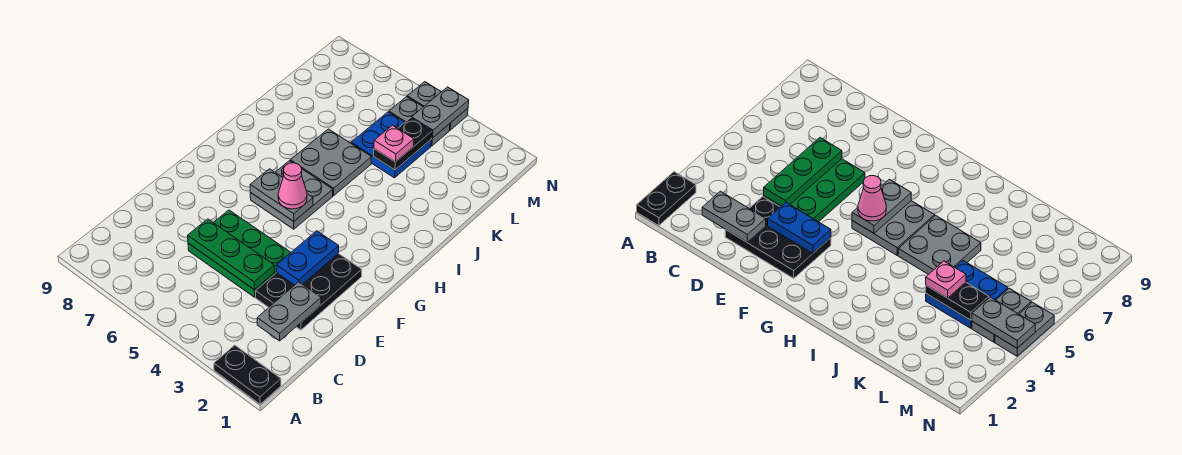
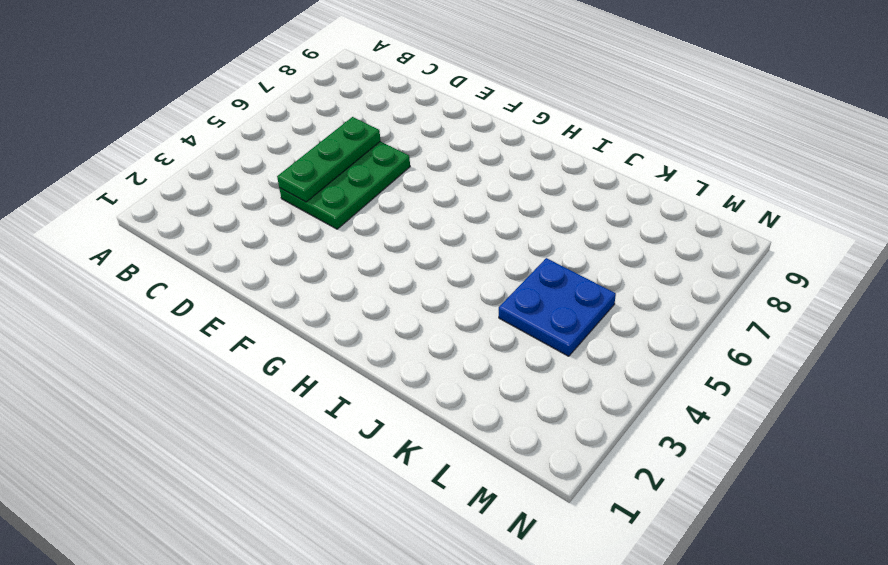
none -> black 1x2 plate [214,345,281,404]
none -> black 2x3 plate [256,254,362,330]
none -> grey 2x2 plate [250,161,333,229]

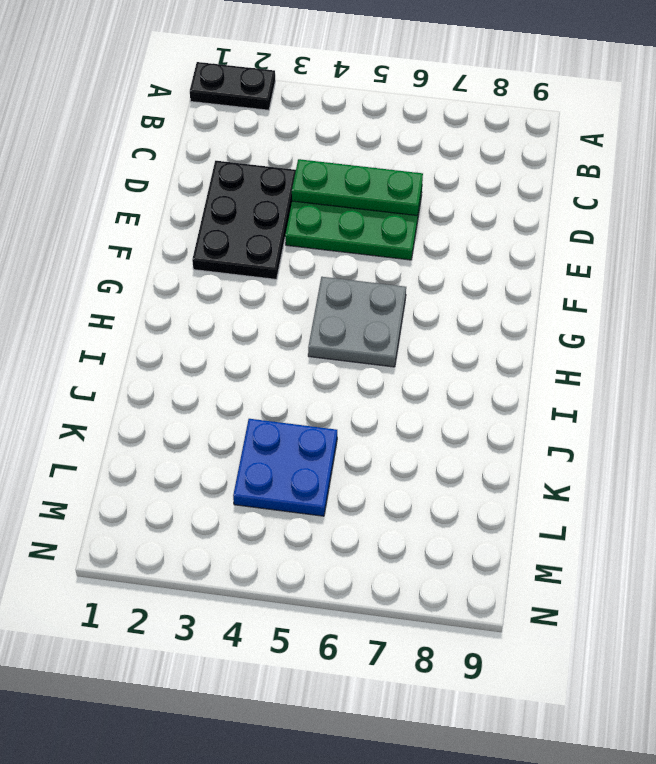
none -> grey 2x2 plate [290,129,371,196]
none -> grey 1x2 plate [389,97,450,146]
none -> grey 1x2 plate [407,82,468,130]

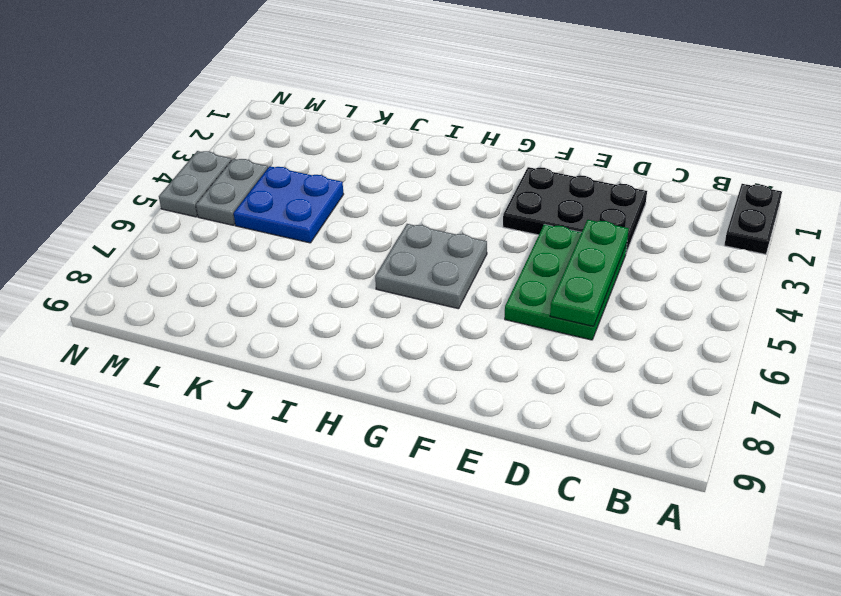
none -> grey 2x2 plate [290,129,371,196]
none -> grey 1x2 plate [257,282,321,341]
none -> blue 1x2 plate [276,231,339,285]

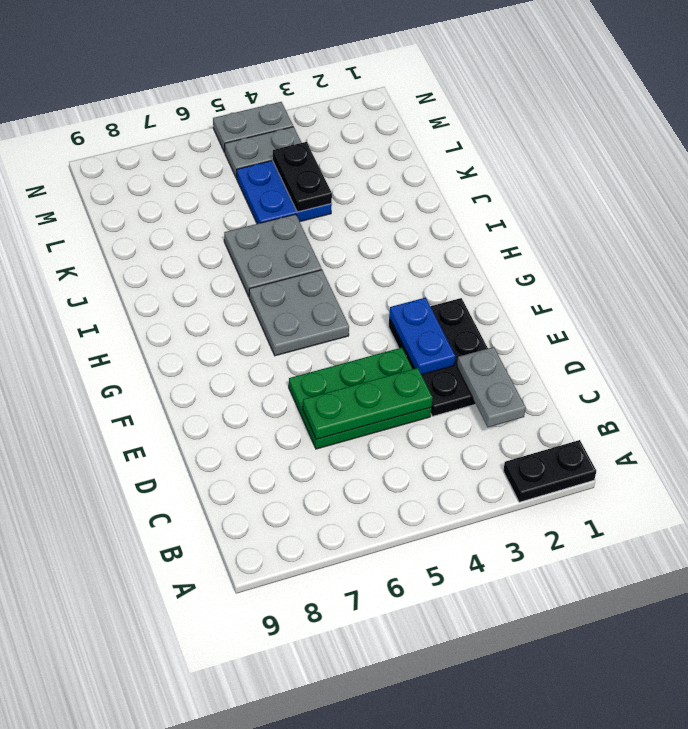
none -> grey 1x2 plate [250,169,313,221]
none -> grey 1x2 plate [412,87,469,138]
none -> pink 1x1 cone [278,163,307,209]

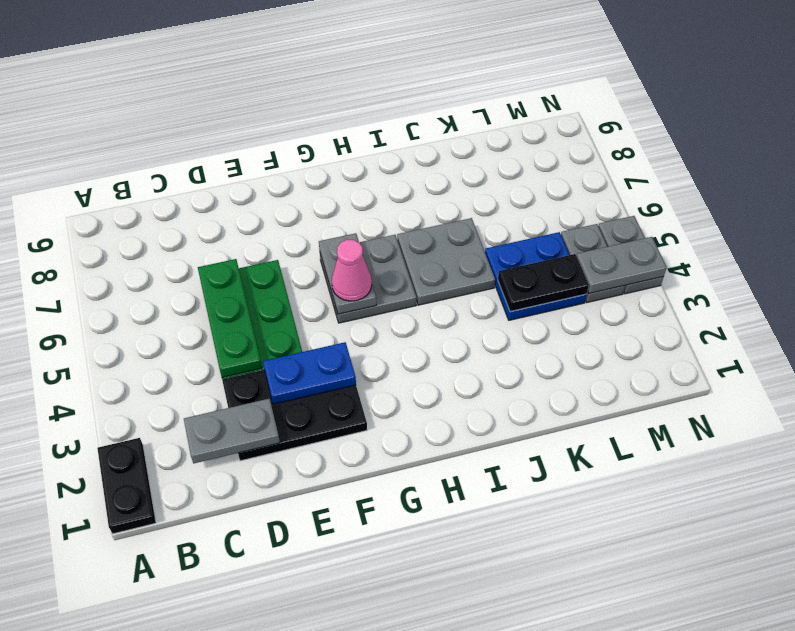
none -> pink 1x1 plate [374,125,414,162]

